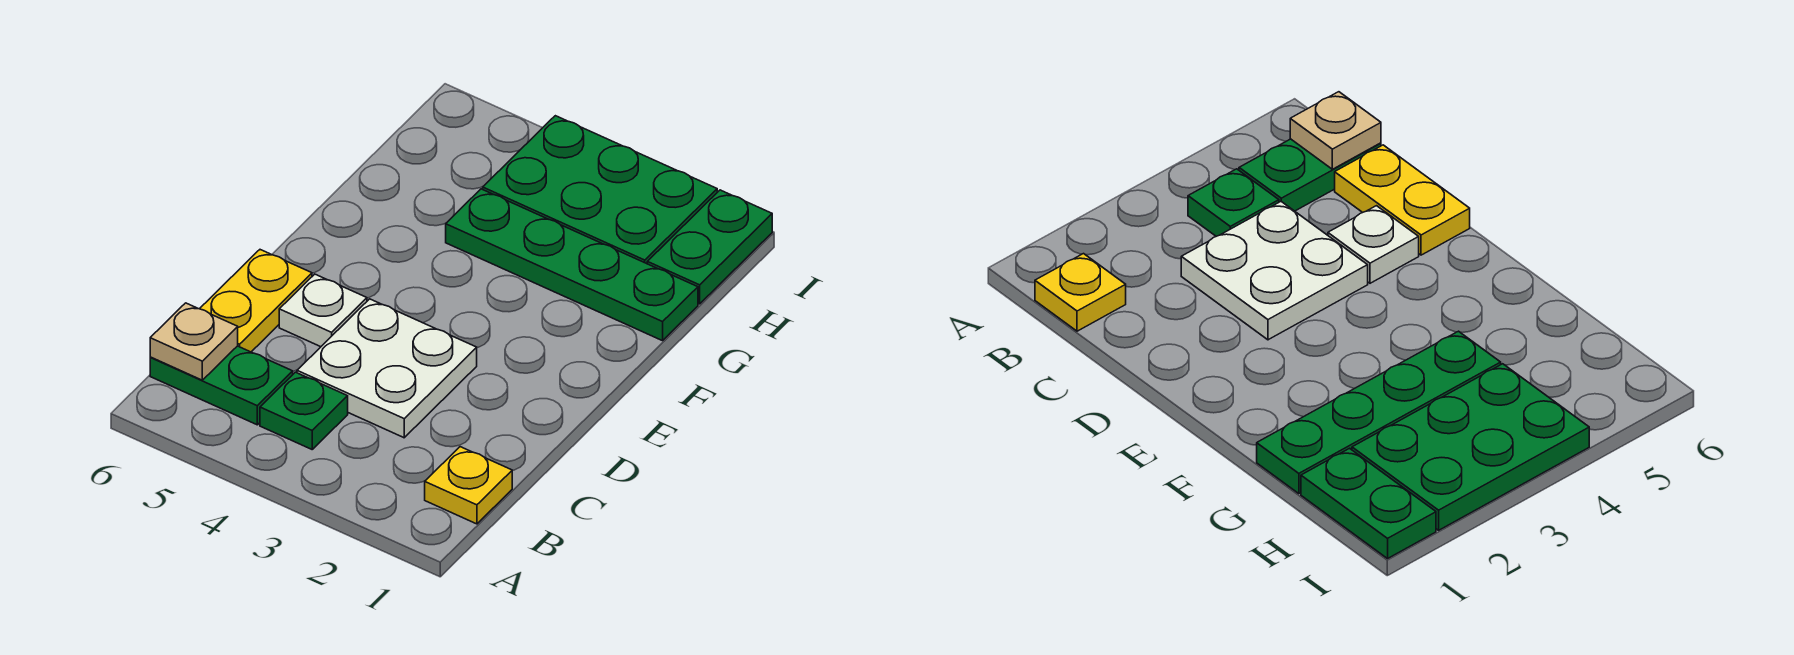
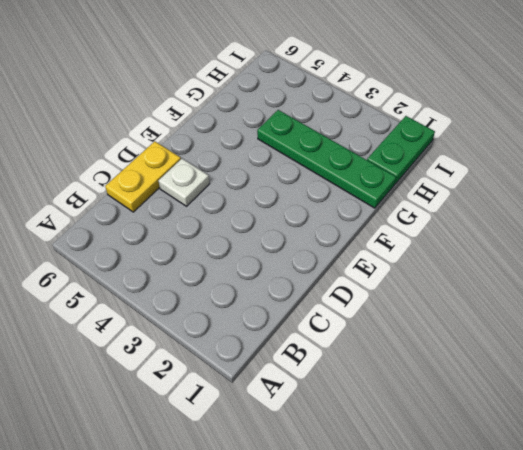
none -> yellow 1x1 plate [425,447,512,524]
none -> green 1x1 plate [260,372,348,449]

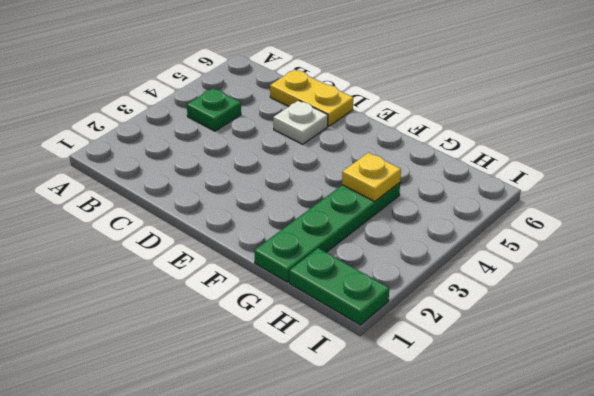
yellow 1x1 plate [342,153,401,201] -> yellow 1x1 plate moved to [425,447,512,524]
none -> green 1x2 plate [150,346,293,425]
none -> white 2x2 plate [297,299,477,438]

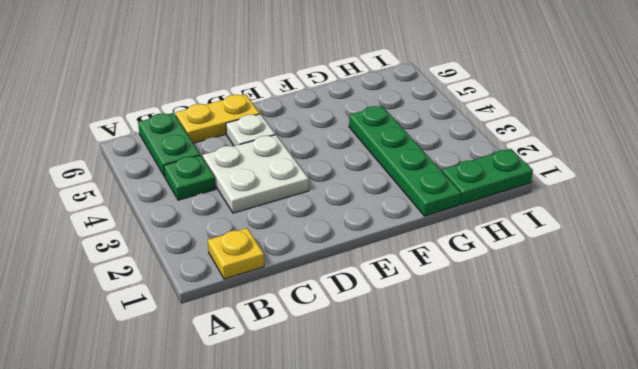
none -> green 2x3 plate [483,116,717,264]
none -> tan 1x1 plate [150,303,238,380]

